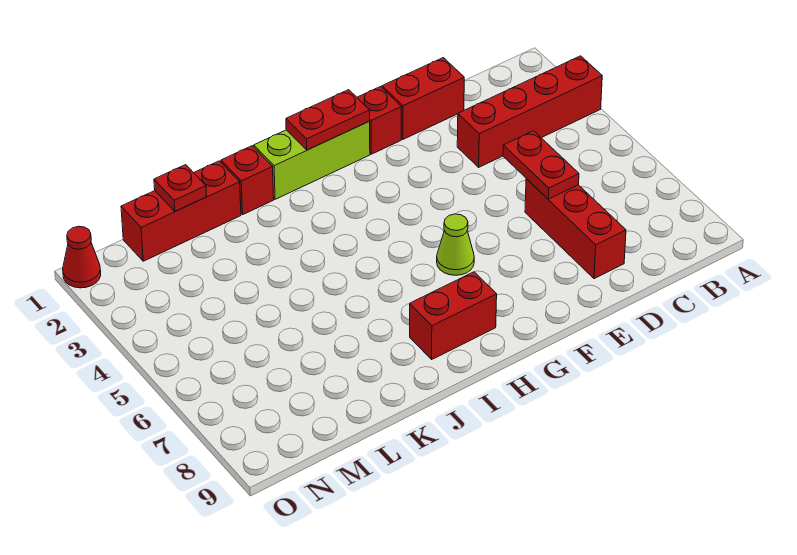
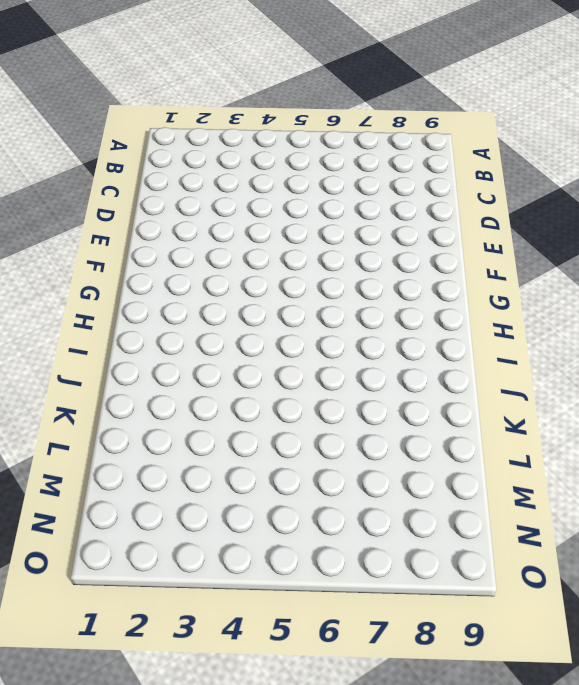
none -> red 1x4 brick [457,56,602,167]
none -> red 1x2 brick [382,58,464,139]
none -> red 1x3 brick [525,179,626,279]

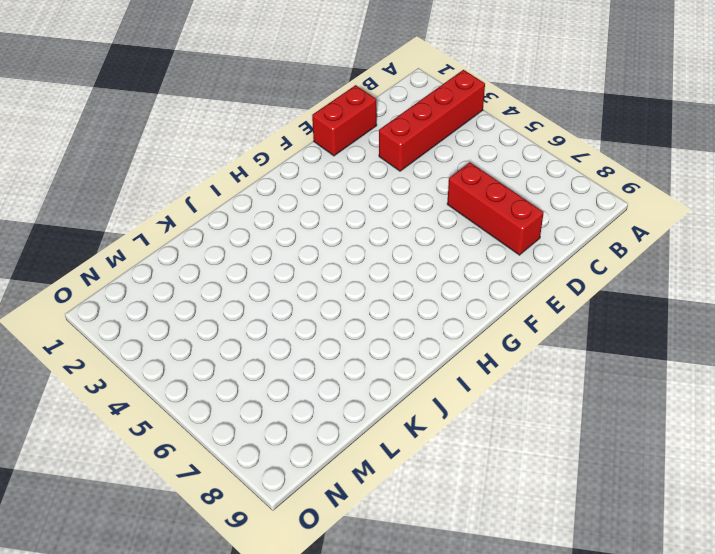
none -> red 1x1 brick [357,87,401,154]
none -> lime 1x3 brick [254,122,370,199]
none -> lime 1x1 cone [437,214,474,275]

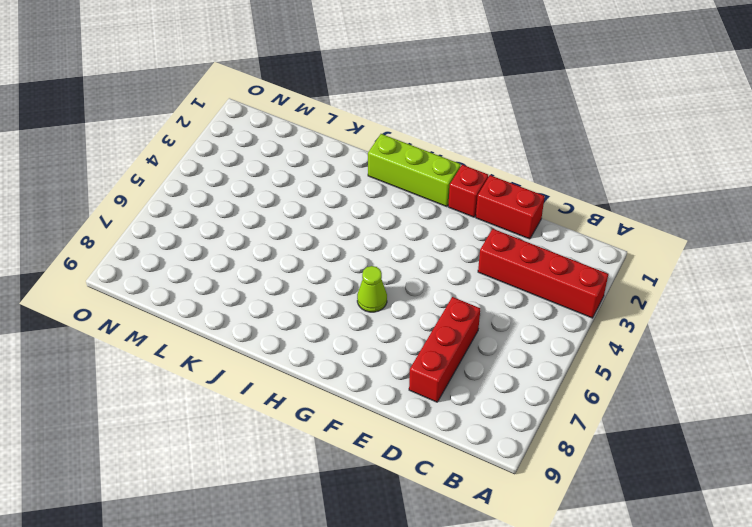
none -> red 1x2 brick [410,272,497,359]
none -> red 1x1 brick [221,146,274,214]
none -> red 1x3 brick [121,161,241,261]

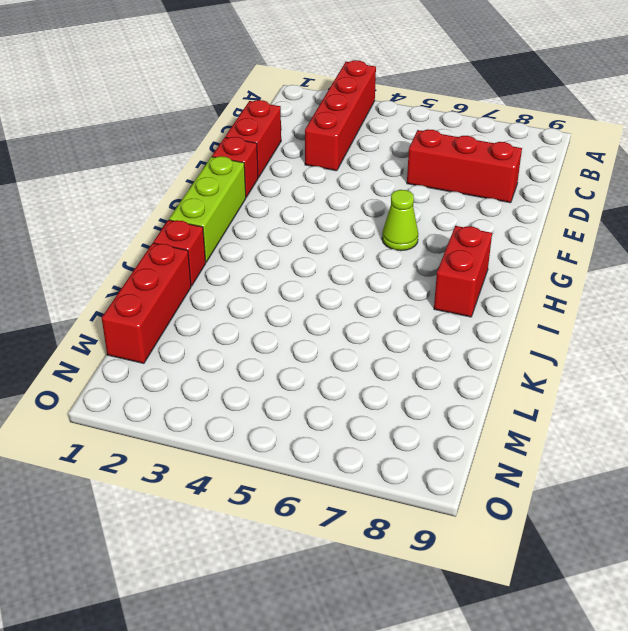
none -> red 1x1 cone [63,226,101,288]
none -> red 1x2 plate [503,131,579,199]
none -> red 1x2 plate [286,90,370,150]

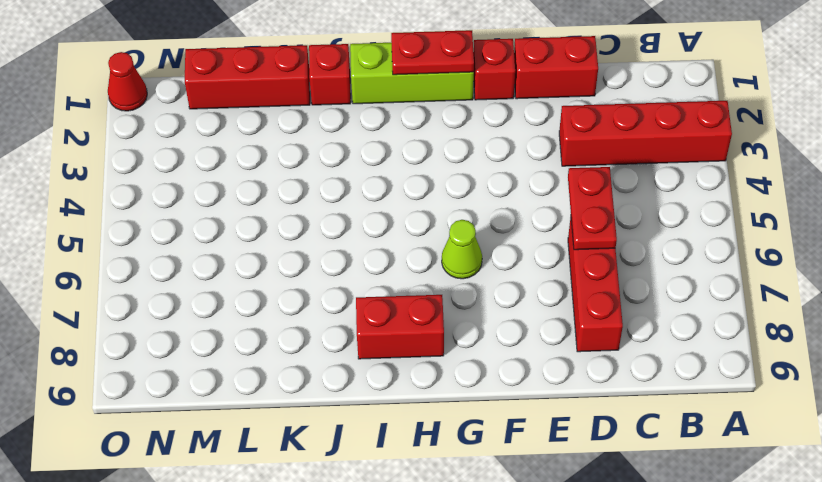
none -> red 1x1 plate [154,165,207,211]

